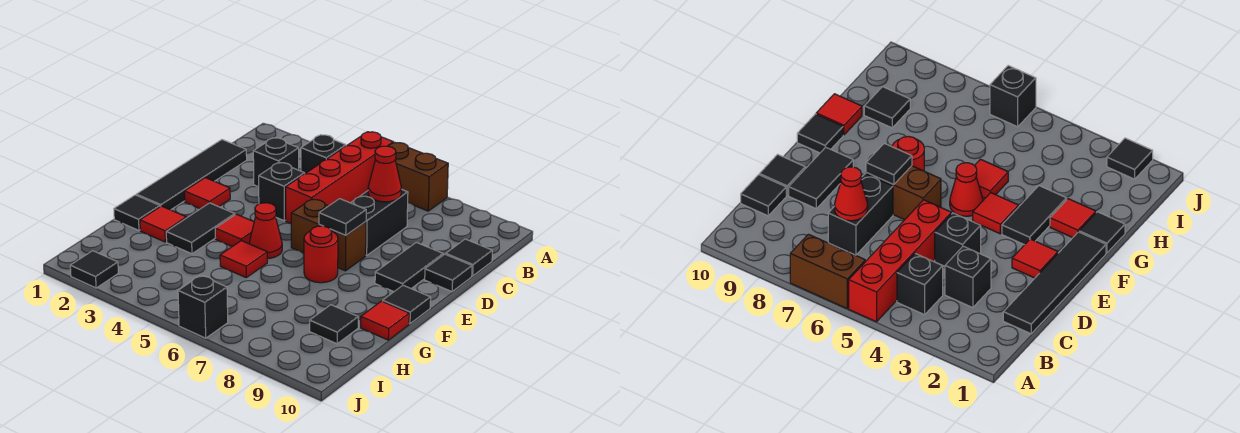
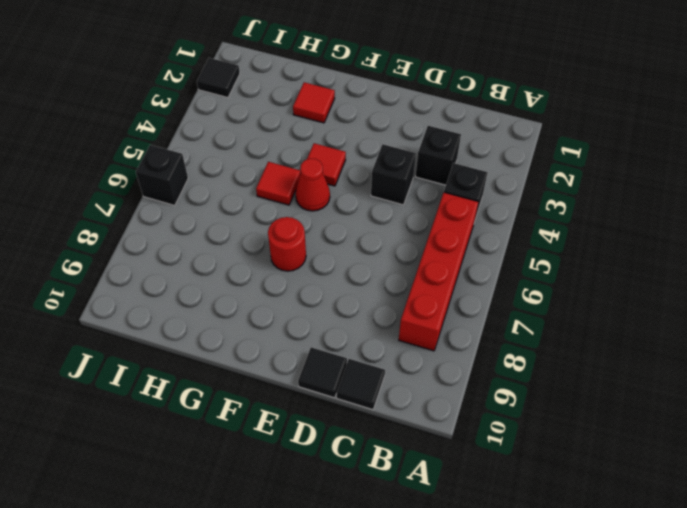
red 1x4 brick [399,192,478,351] -> red 1x4 brick turned to [286,132,393,224]
none -> brown 1x2 brick [389,143,448,211]
none -> black 1x4 tile [136,140,247,210]
none -> black 1x2 brick [351,189,408,255]

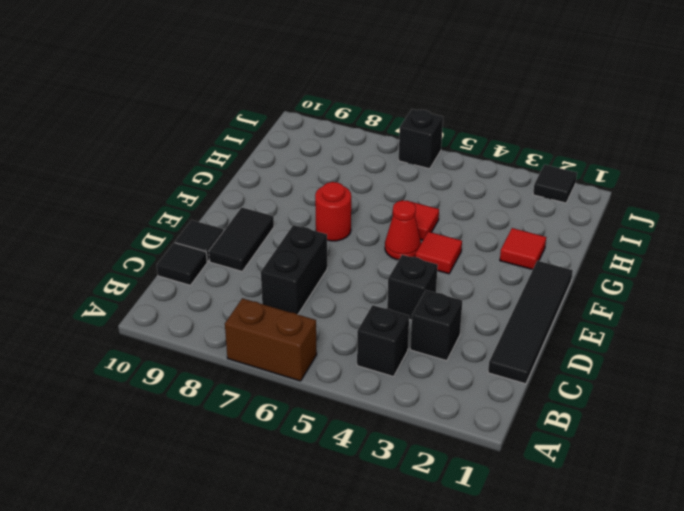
none -> red 1x4 brick [286,132,393,224]
none -> red 1x1 tile [184,178,230,209]
none -> brown 1x2 brick [291,199,366,271]

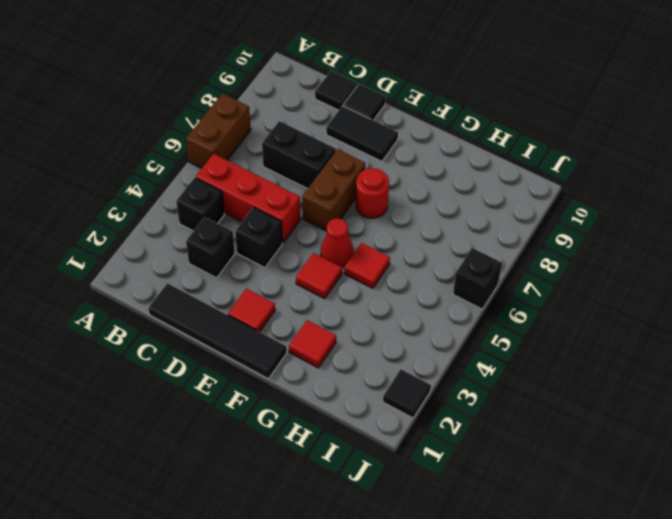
red 1x3 brick [196,154,301,243] -> red 1x4 brick [286,132,393,224]
none -> black 1x2 tile [166,203,235,254]
none -> black 1x1 tile [383,285,431,324]
none -> black 1x1 tile [114,195,160,230]

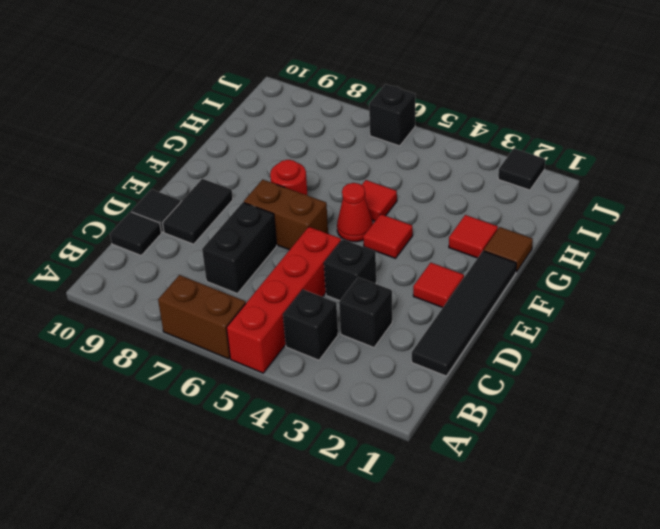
brown 1x1 tile [484,227,533,272] -> black 1x1 tile [114,195,160,230]
none -> black 1x2 tile [166,203,235,254]
none -> black 1x1 tile [383,285,431,324]
none -> red 1x1 tile [361,301,409,340]

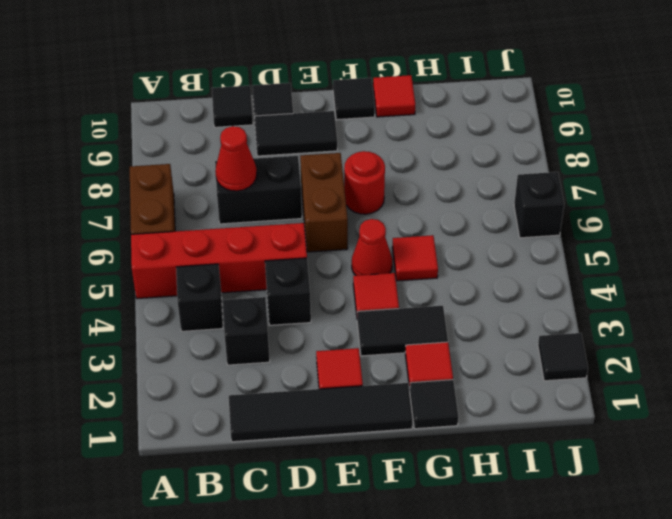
none -> black 1x1 tile [310,305,358,344]
none -> black 1x1 tile [319,199,366,235]

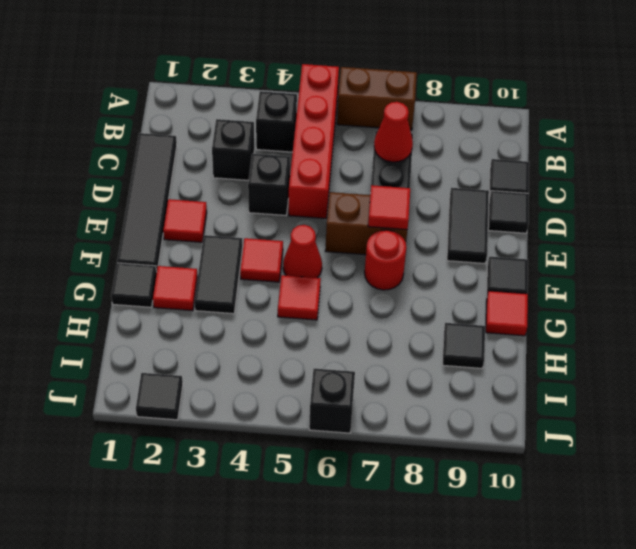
red 1x1 tile [368,185,410,230] -> black 1x1 tile [319,199,366,235]

